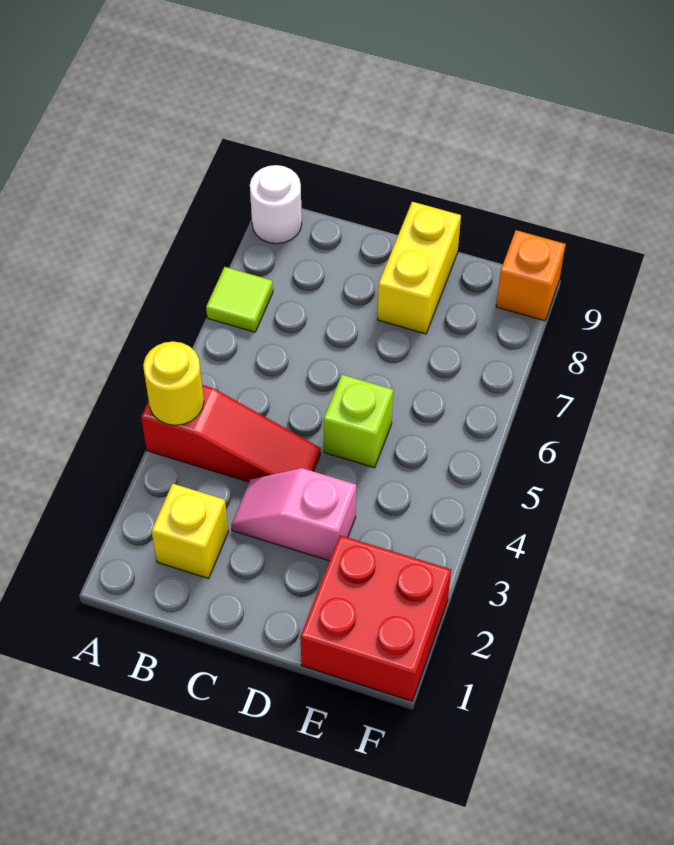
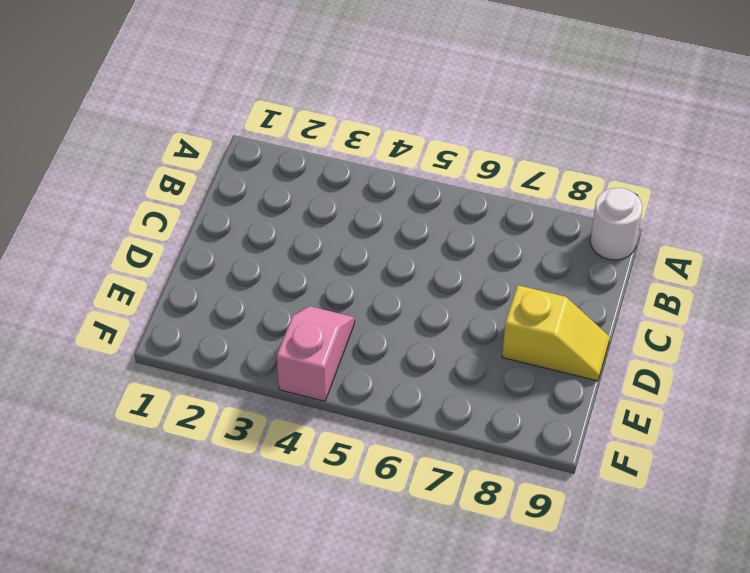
yellow 1x2 slope [502,285,610,381] -> yellow 1x2 brick [377,202,461,334]
pink 1x2 slope [277,306,355,401] -> pink 1x2 slope moved to [231,468,356,561]
none -> red 1x3 slope [141,385,321,482]
none -> lime 1x1 tile [206,267,273,332]

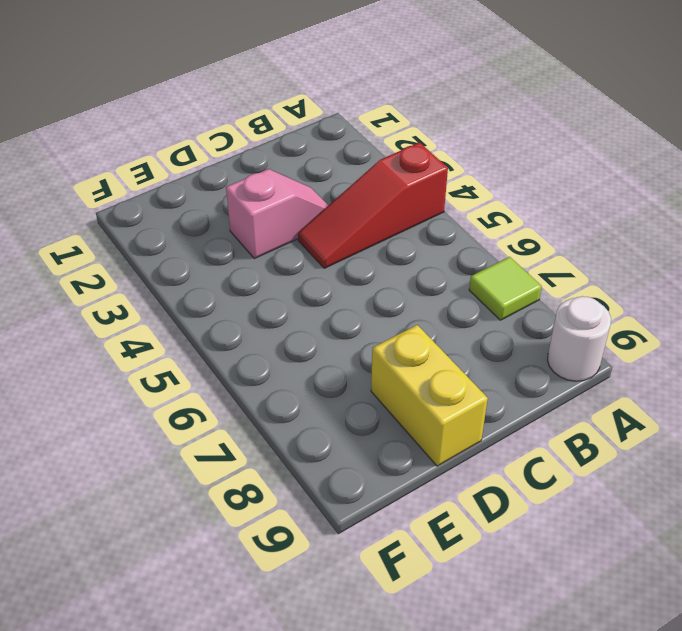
none -> yellow 1x1 brick [152,484,228,578]
none -> lime 1x1 brick [324,375,393,468]

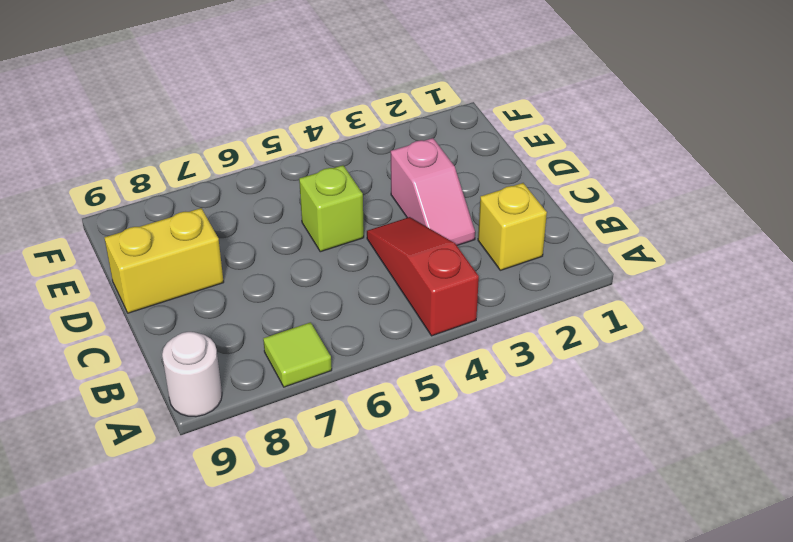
none -> red 2x2 brick [300,535,451,701]
none -> orange 1x1 brick [496,230,566,321]

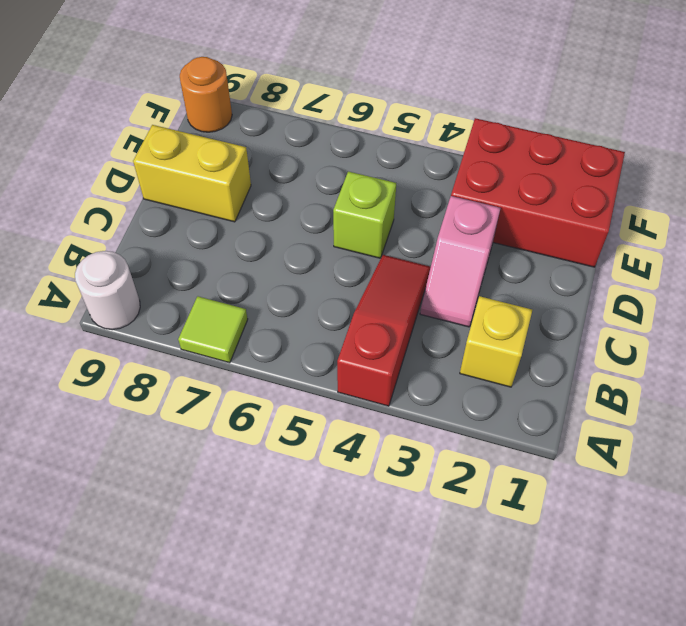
red 2x3 brick [451,118,625,267] -> red 2x2 brick [300,535,451,701]
orange 1x1 round brick [180,57,232,132] -> orange 1x1 brick [496,230,566,321]
none -> yellow 1x1 round brick [143,341,204,425]

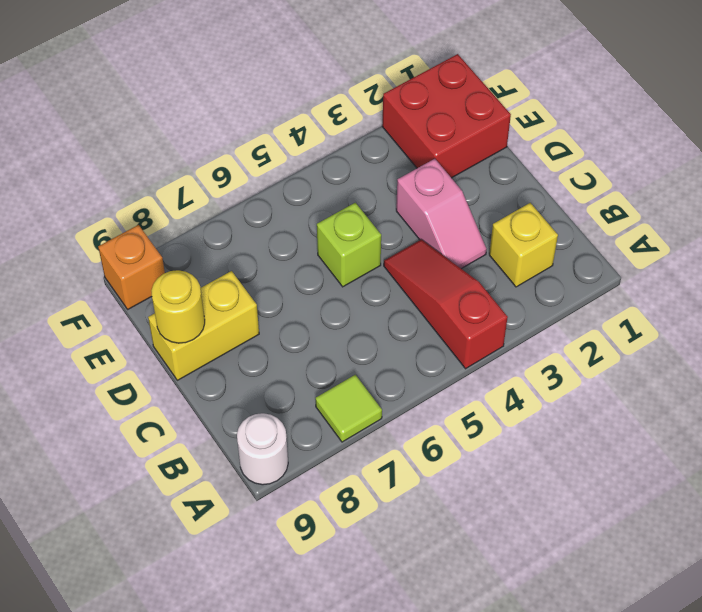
yellow 1x1 round brick [151,270,205,343] -> yellow 1x1 round brick moved to [143,341,204,425]

